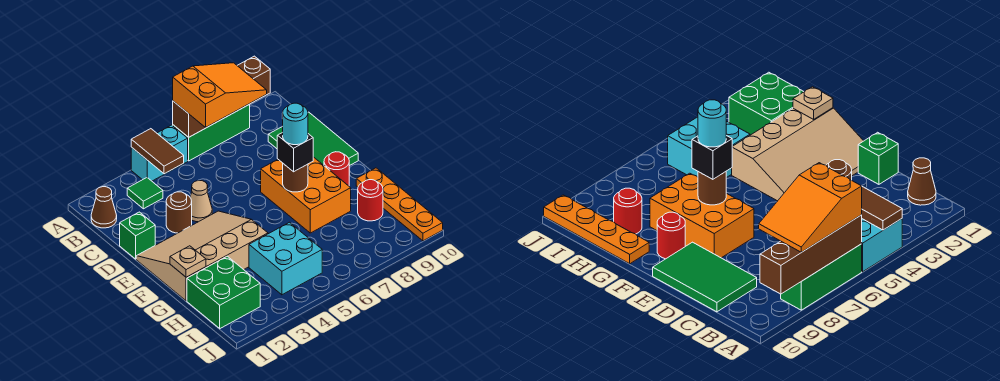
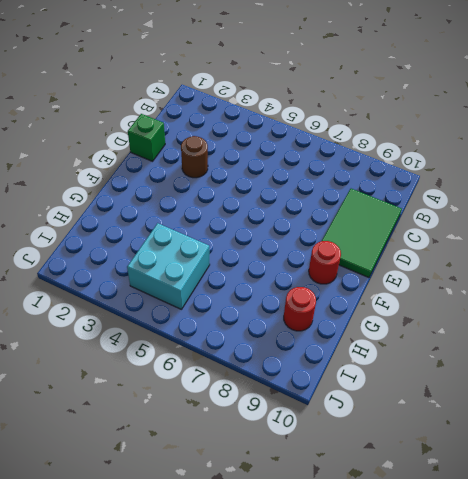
none -> cyan 1x2 brick [131,125,188,181]
none -> green 1x3 brick [173,104,250,161]
none -> brown 1x1 cone [91,187,117,228]

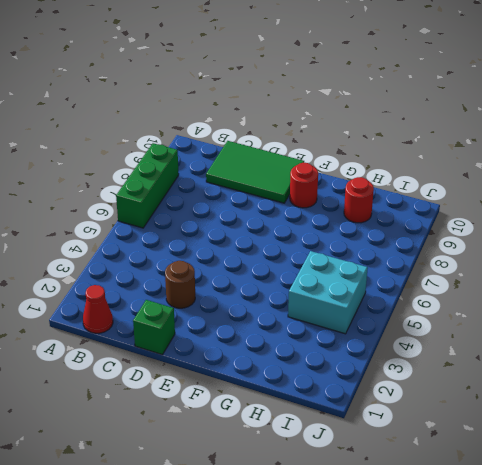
red 1x1 cone [83,285,113,333] -> brown 1x1 cone [91,187,117,228]
none -> cyan 1x2 brick [131,125,188,181]
none -> green 1x1 tile [127,178,163,209]
none -> tan 1x1 cone [190,181,212,222]

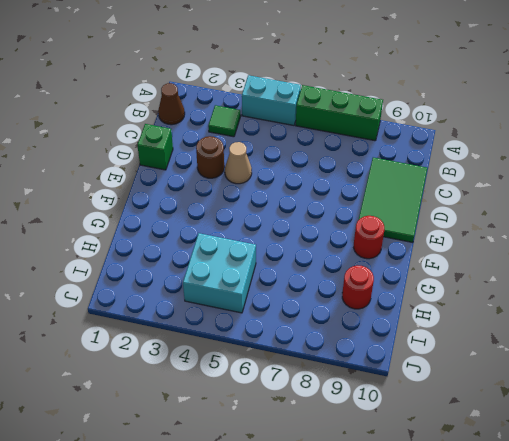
none -> tan 3x4 slope [136,211,268,301]
none -> orange 2x3 brick [261,157,351,233]
none -> orange 1x4 plate [356,168,443,241]

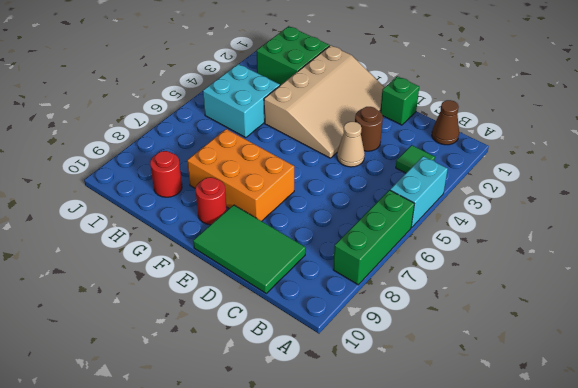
none -> orange 1x4 plate [356,168,443,241]
none -> brown 1x2 tile [131,129,184,174]
none -> brown 1x4 brick [173,56,270,137]

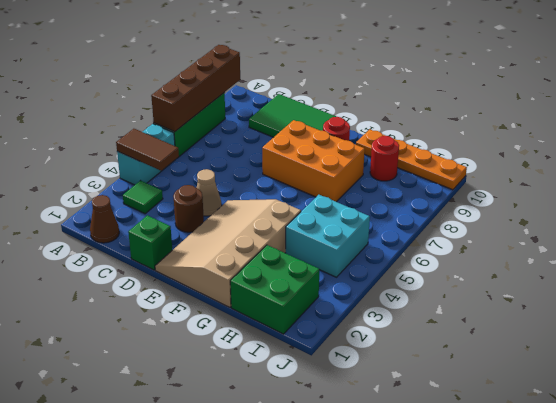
none -> brown 1x1 round brick [283,164,308,192]
none -> tan 1x1 plate [170,246,206,277]
none -> orange 2x3 slope [173,63,267,127]

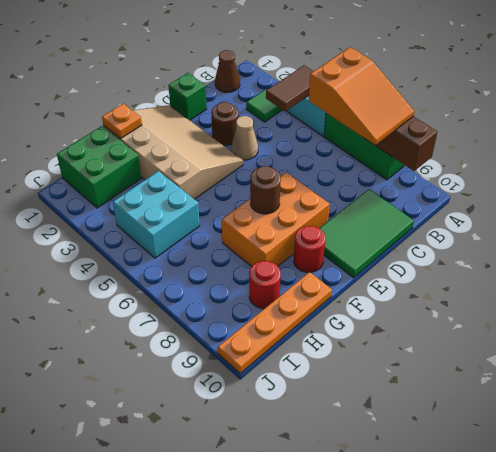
orange 1x1 plate [102,104,142,139] -> tan 1x1 plate [170,246,206,277]
none -> black 1x1 brick [277,132,313,172]
none -> cyan 1x1 round brick [282,103,308,145]

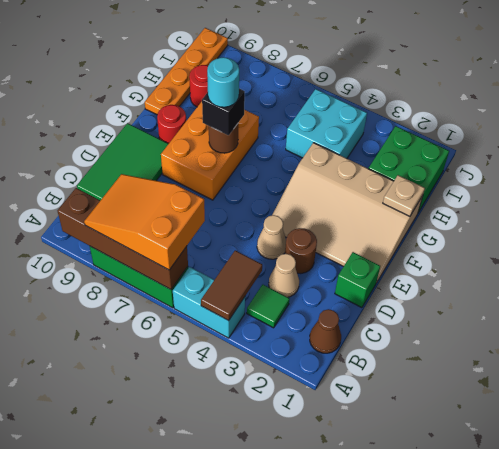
tan 1x1 cone [269,254,299,297] -> none

